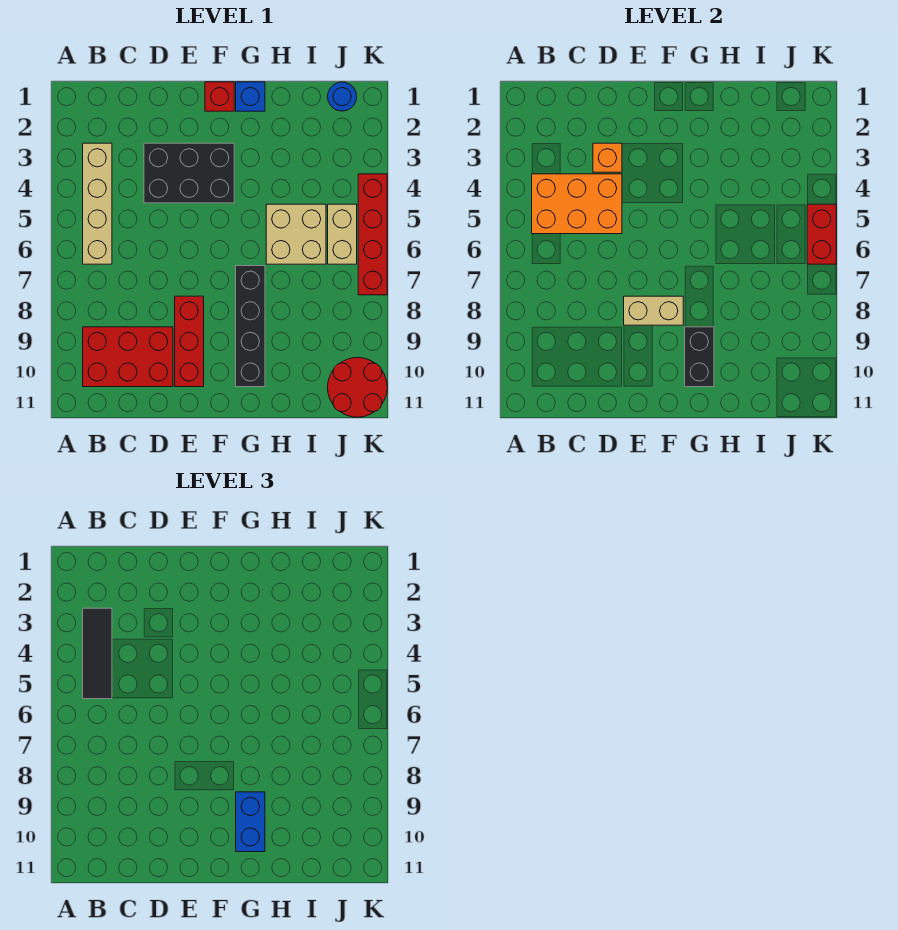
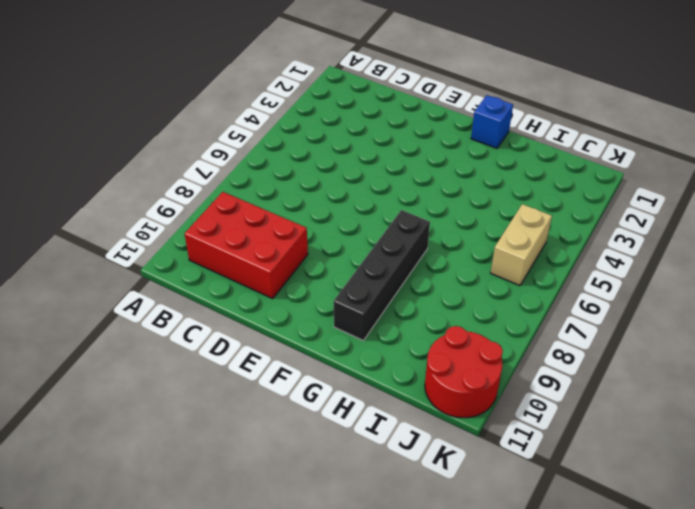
none -> tan 1x4 brick [83,143,112,264]
none -> black 2x3 brick [144,143,234,203]
none -> red 1x3 brick [175,296,204,387]

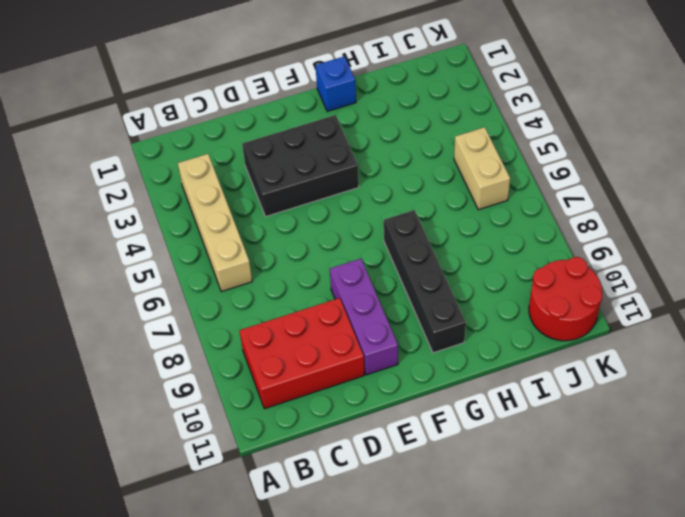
purple 1x3 brick [330,259,398,375] -> red 1x3 brick [175,296,204,387]
none -> red 1x1 brick [205,82,234,111]
none -> tan 2x2 brick [266,204,326,264]
none -> blue 1x1 round brick [328,82,357,111]

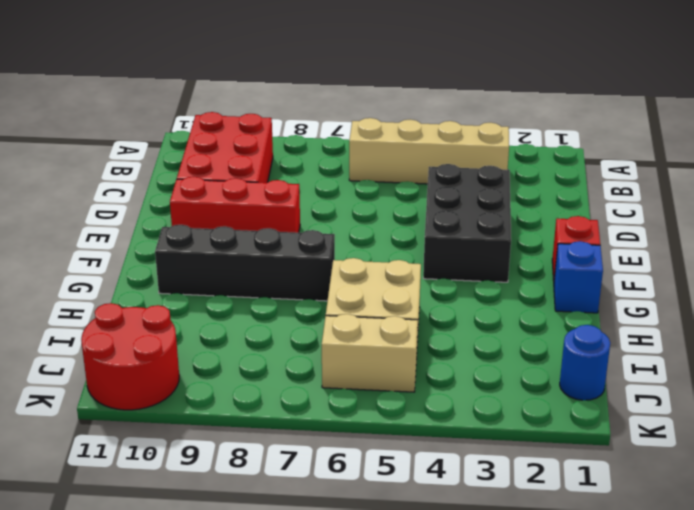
none -> red 1x4 brick [358,174,387,295]
none -> orange 2x3 brick [532,174,622,234]
none -> orange 1x1 brick [593,143,622,172]

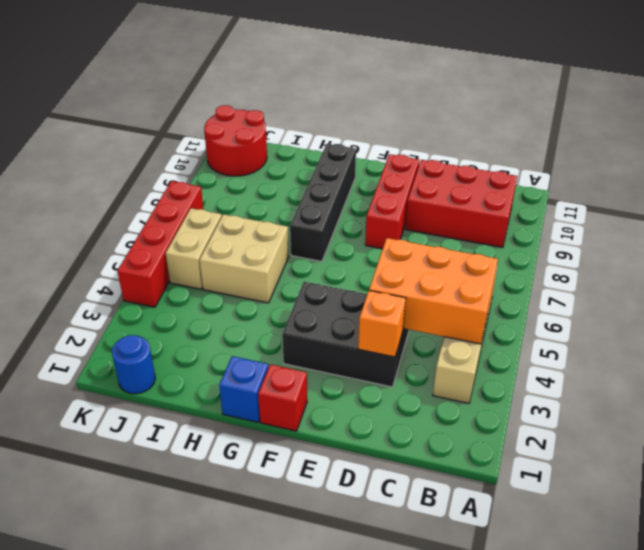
none -> tan 1x2 brick [624,296,683,325]
none -> black 1x2 brick [685,327,714,387]
none -> red 1x2 brick [807,204,836,264]

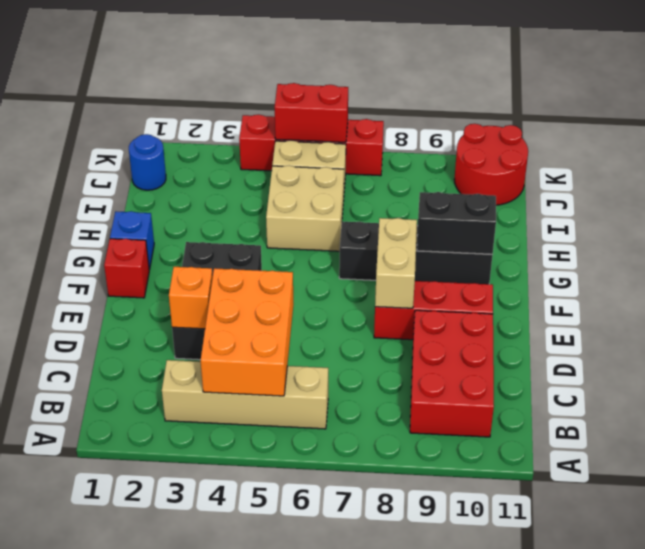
none -> black 1x3 tile [83,608,112,699]
none -> blue 1x2 brick [236,792,265,852]

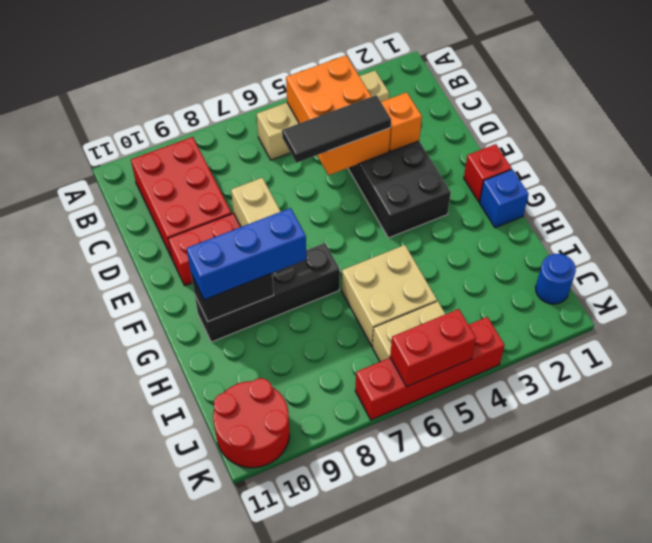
black 1x3 tile [282,95,391,163] -> black 1x3 tile moved to [83,608,112,699]
blue 1x3 brick [186,208,306,300] -> blue 1x2 brick [236,792,265,852]

